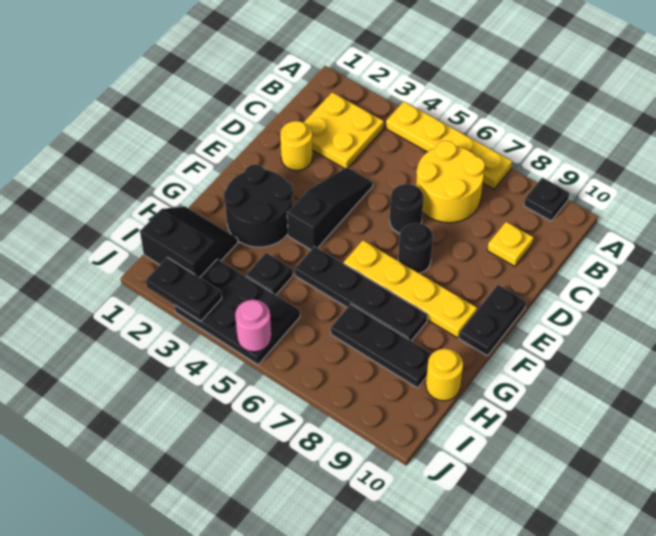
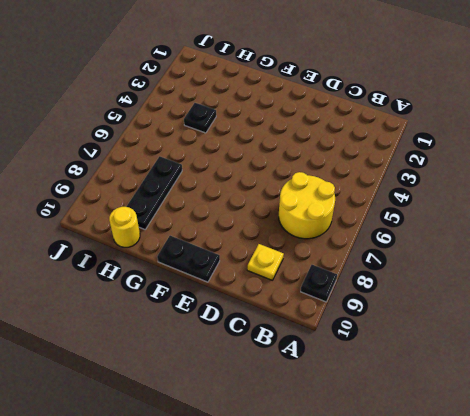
none -> yellow 1x4 plate [386,102,512,189]
none -> yellow 2x2 plate [304,92,384,169]
none -> yellow 1x1 round brick [280,121,313,171]

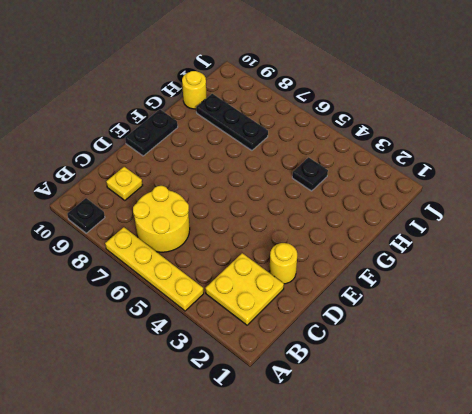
none -> black 1x3 slope [287,167,373,250]
none -> black 1x1 round brick [390,184,424,233]
none -> black 1x1 round brick [398,223,433,273]

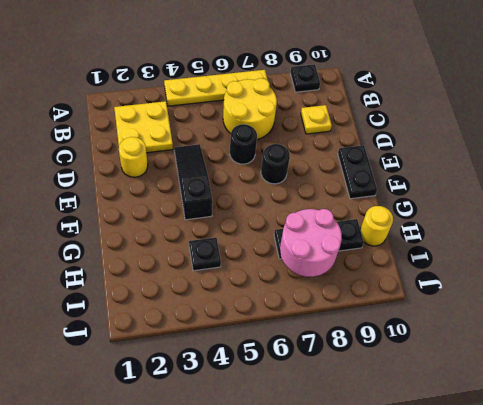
pink 2x2 round brick [280,209,342,277] -> none
none -> black 2x2 round brick [224,164,293,247]
none -> yellow 1x4 plate [344,240,477,338]
none -> black 1x4 plate [295,246,428,341]

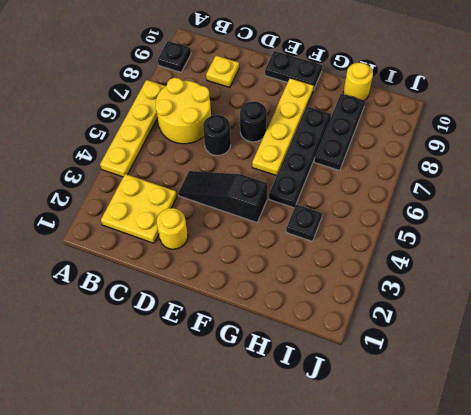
none -> black 2x2 round brick [224,164,293,247]
none -> black 2x2 slope [140,207,238,277]
none -> black 2x3 plate [175,259,300,365]

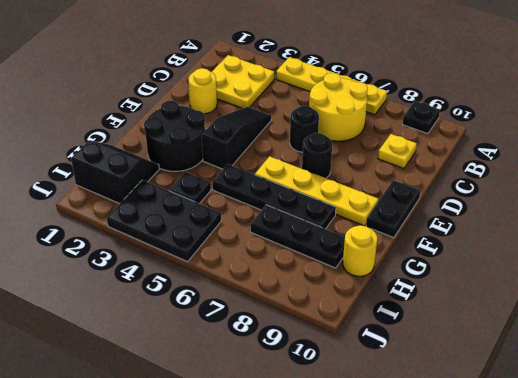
none -> black 1x2 plate [146,257,222,321]
none -> pink 1x1 round brick [235,300,271,352]

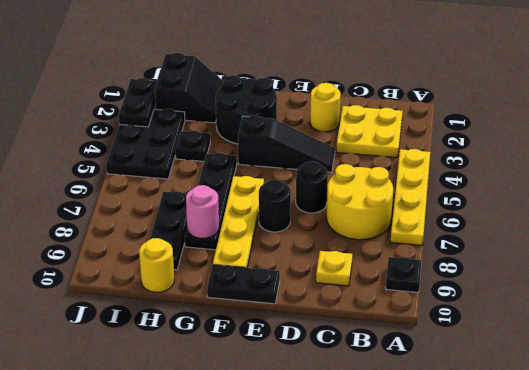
pink 1x1 round brick [186,185,219,238] -> pink 1x1 round brick moved to [235,300,271,352]

